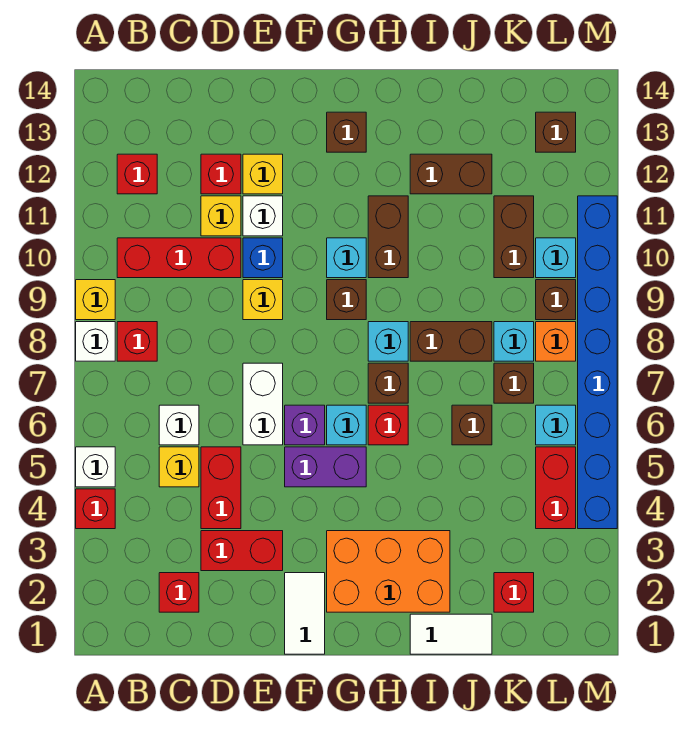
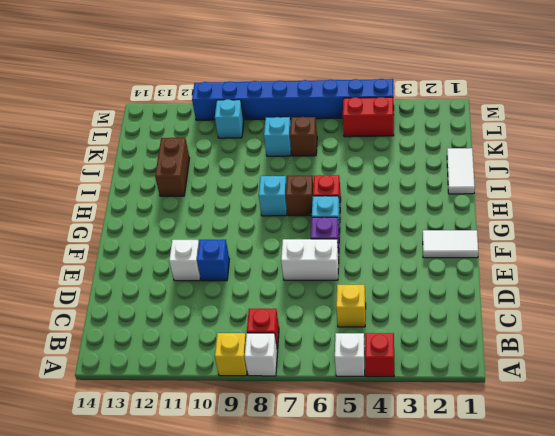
none -> red 1x3 brick [117,238,241,278]
none -> red 1x1 brick [117,154,157,194]
none -> red 1x1 brick [159,573,199,612]
none -> white 1x1 brick [159,405,199,445]

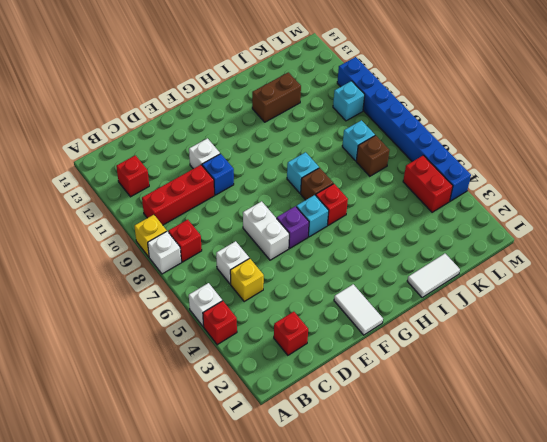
none -> red 1x2 brick [201,531,283,571]
none -> red 1x2 brick [201,447,241,529]
none -> yellow 1x1 brick [201,196,241,236]
none -> red 1x1 brick [201,154,241,194]

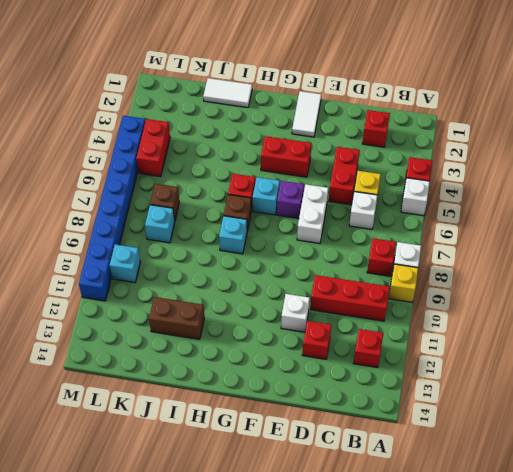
red 1x2 brick [261,136,311,177] -> red 1x2 brick moved to [201,531,283,571]
none -> yellow 1x1 brick [201,196,241,236]
none -> yellow 1x1 brick [243,280,283,320]
none -> blue 1x1 brick [243,238,283,278]
none -> yellow 1x1 brick [243,154,283,194]

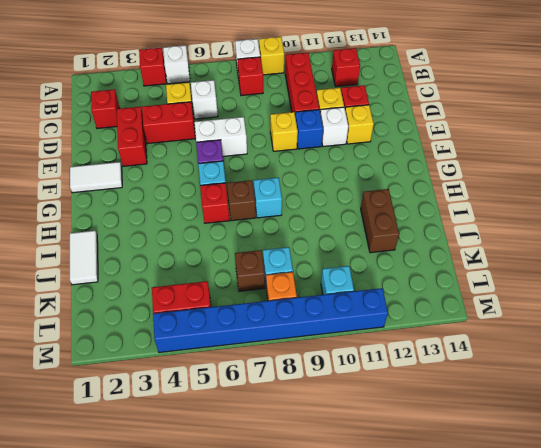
none -> purple 1x2 brick [285,447,366,487]
none -> orange 2x3 brick [327,531,450,612]
none -> brown 1x1 brick [327,280,366,320]
none -> cyan 1x1 brick [327,238,366,278]

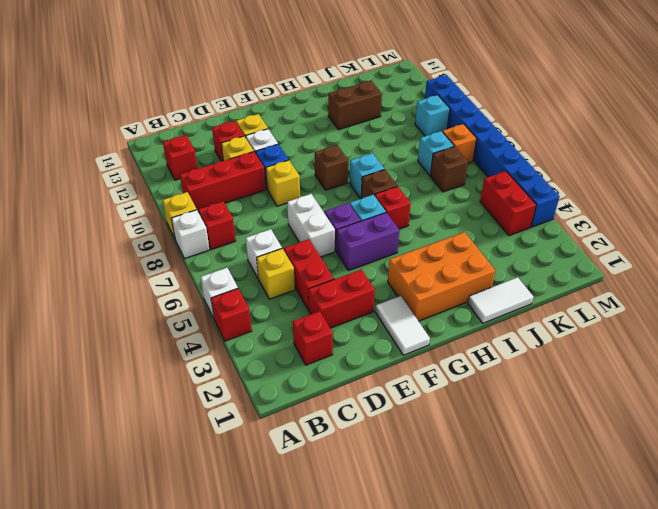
none -> cyan 1x1 brick [327,238,366,278]
none -> brown 1x1 brick [327,112,366,152]
none -> brown 1x2 brick [368,196,408,278]
none -> brown 1x2 brick [410,322,492,361]

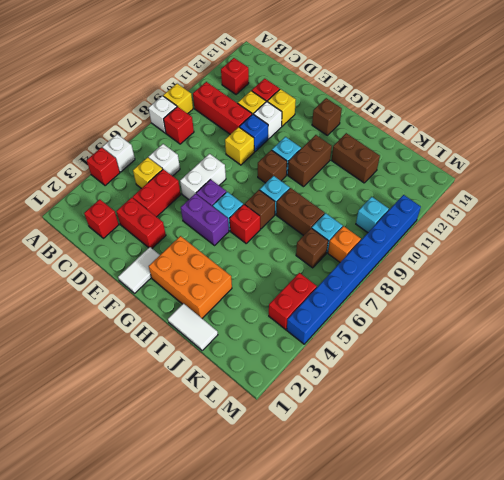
none -> brown 1x1 brick [452,405,492,445]
none -> red 1x1 brick [494,573,534,612]
none -> brown 1x2 brick [494,196,534,278]
none -> cyan 1x1 brick [536,405,576,445]

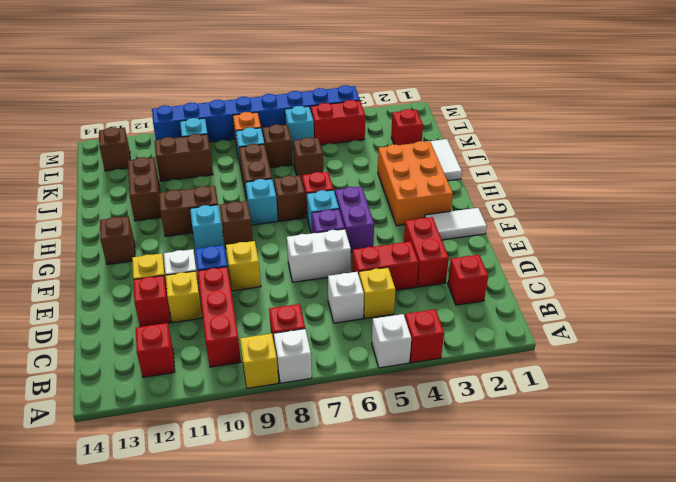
none -> brown 1x1 brick [536,280,576,320]

